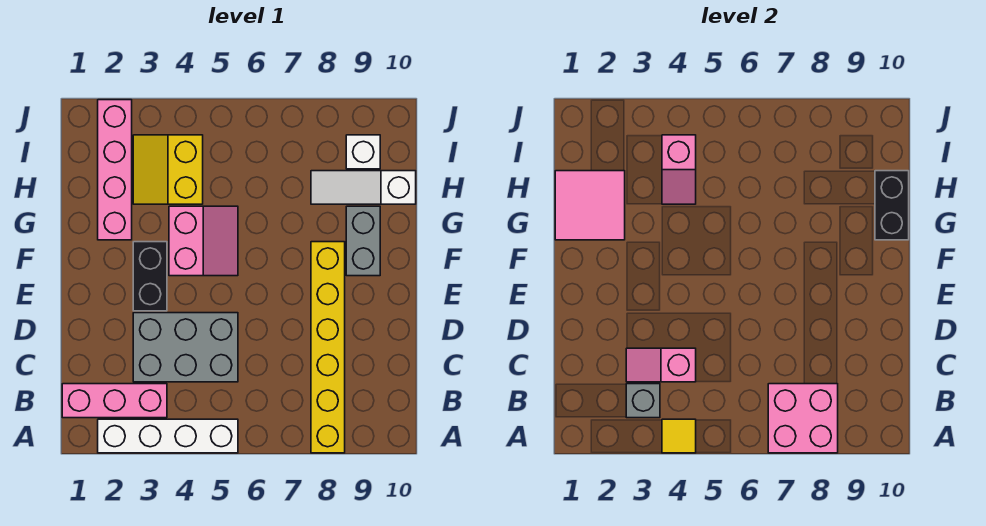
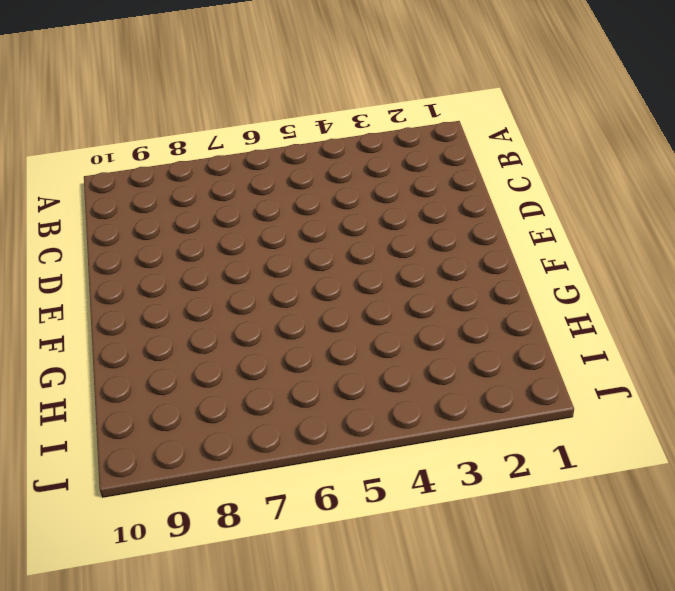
none -> white 1x4 brick [98,419,238,453]
none -> yellow 1x6 brick [311,242,345,453]
none -> pink 1x3 brick [62,384,167,418]

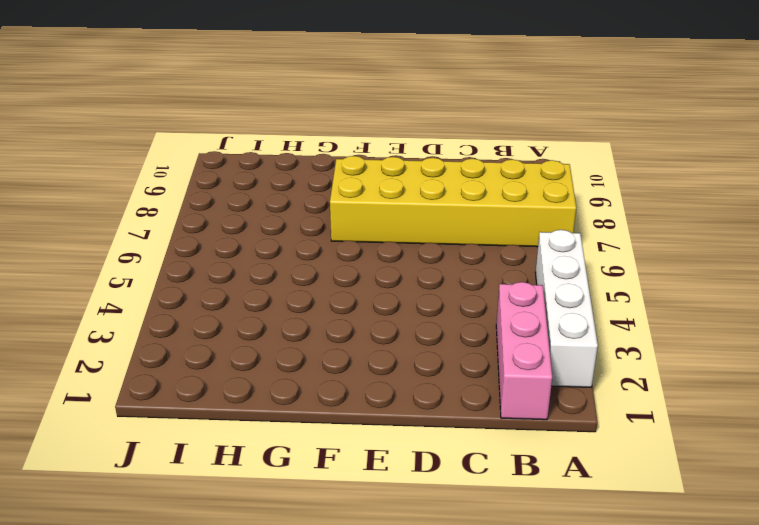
yellow 2x6 brick [330,156,576,247] -> yellow 1x6 brick [311,242,345,453]
none -> grey 2x3 brick [133,313,238,382]
none -> black 1x2 brick [133,242,167,311]
none -> pink 2x2 slope [169,206,238,276]

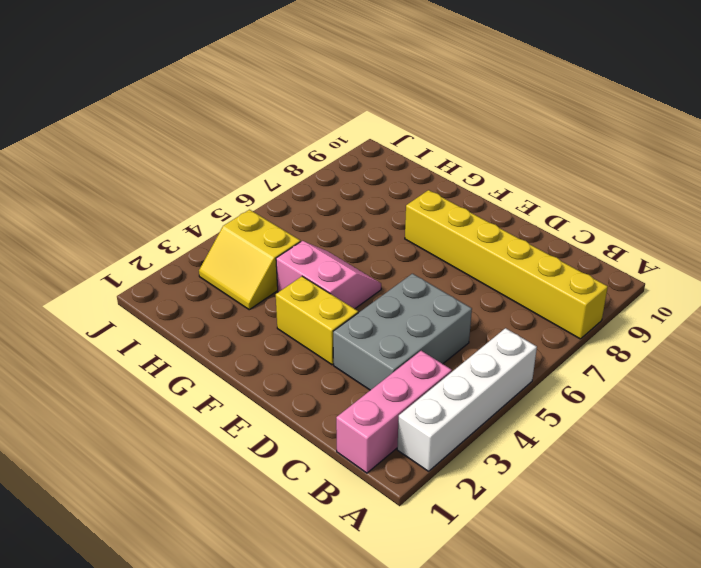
yellow 1x2 brick [276,276,358,365] -> black 1x2 brick [133,242,167,311]
none -> grey 1x2 brick [346,206,380,276]
none -> pink 1x4 brick [98,100,132,240]
none -> white 1x3 slope [311,171,416,204]

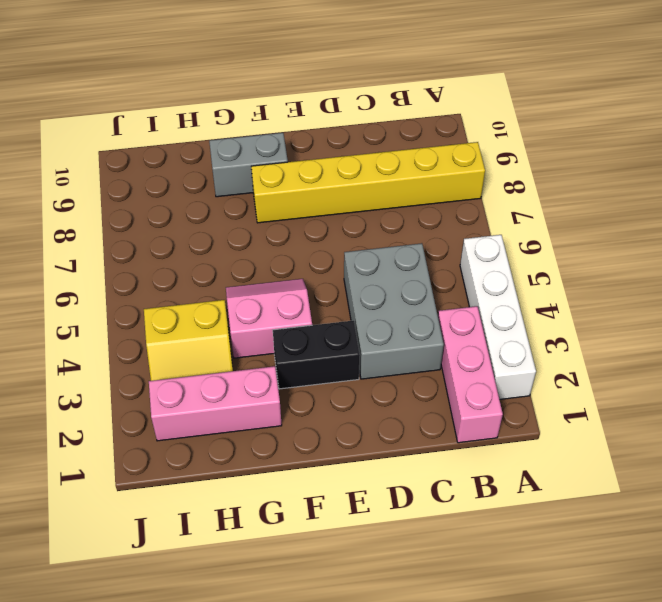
pink 1x3 brick [149,366,282,441] -> pink 1x4 brick [98,100,132,240]
none -> white 1x3 slope [311,171,416,204]
none -> white 1x1 brick [346,135,380,169]
none -> yellow 1x1 tile [662,419,696,453]

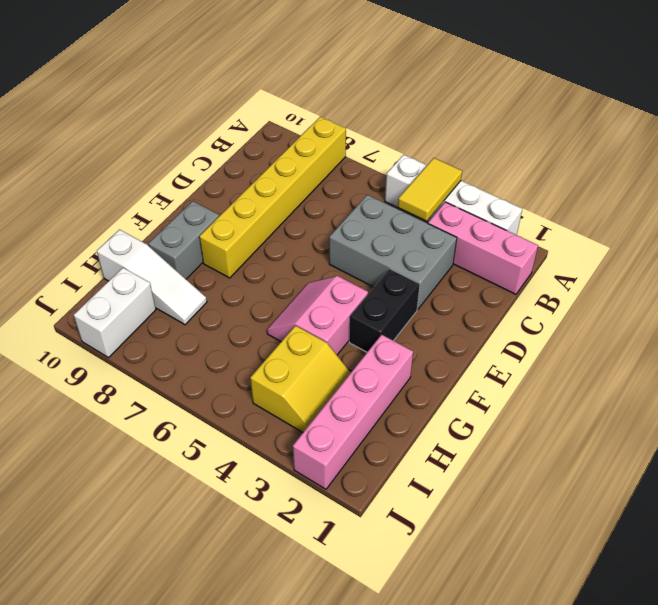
yellow 1x2 tile [398,158,462,221] -> yellow 1x1 tile [662,419,696,453]
white 1x2 brick [74,268,156,358] -> white 1x1 brick [346,135,380,169]
none -> pink 2x2 brick [768,384,838,453]
none -> grey 1x1 brick [626,384,660,418]
none -> pink 1x2 slope [626,348,696,382]

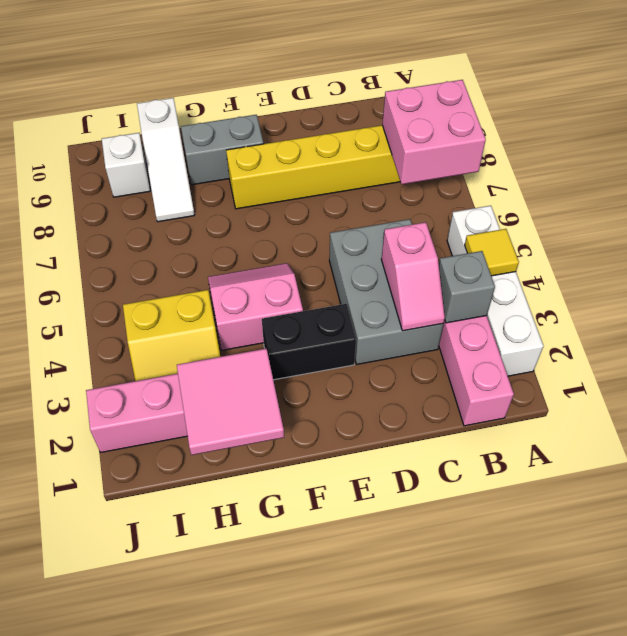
none -> black 1x2 brick [875,171,909,240]
none -> pink 1x2 slope [662,135,696,204]

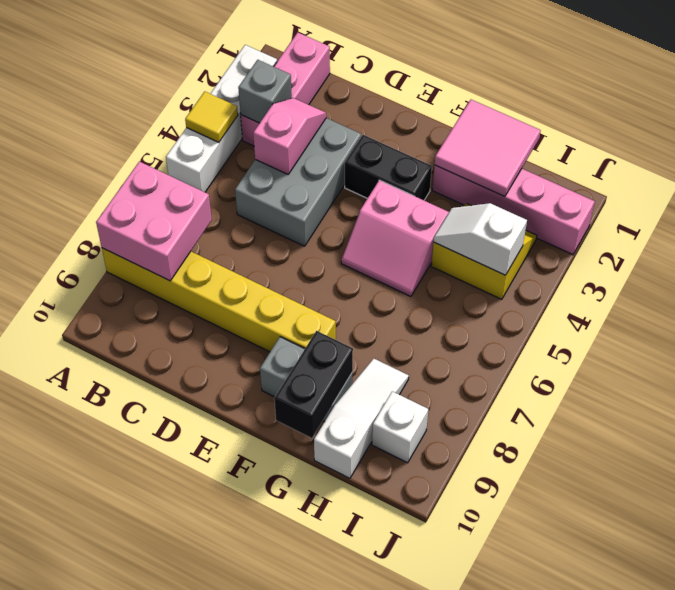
black 1x2 brick [274,331,353,438] -> black 1x2 brick turned to [875,171,909,240]
white 1x2 slope [434,203,527,275] -> pink 1x2 slope [662,135,696,204]

